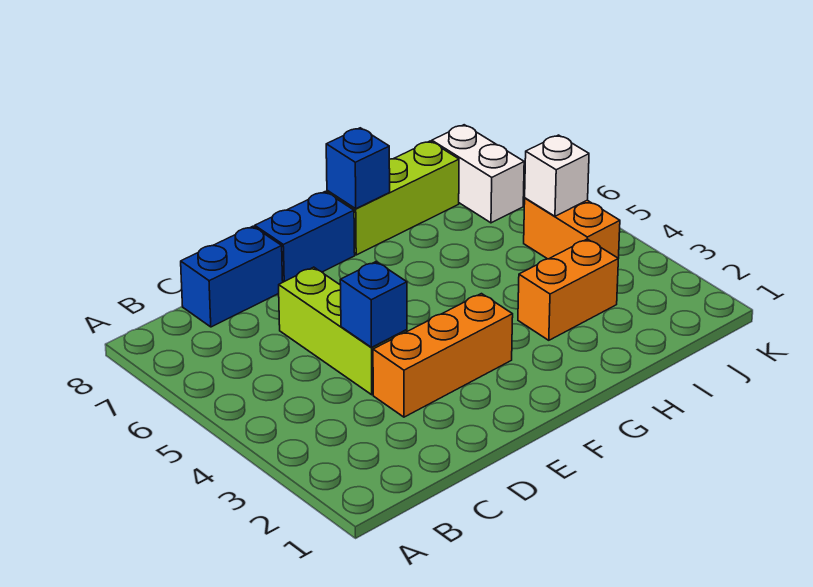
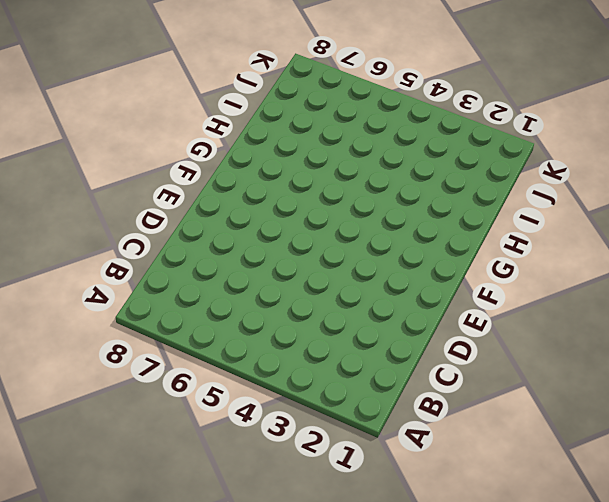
none -> blue 1x2 brick [181,226,283,327]
none -> orange 1x3 brick [373,294,513,417]

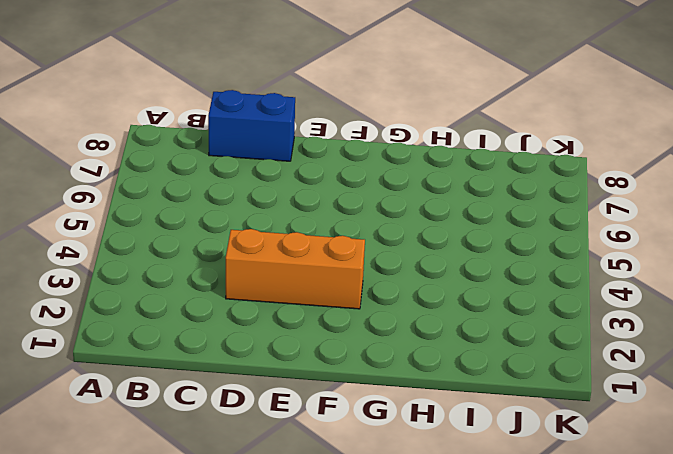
none -> lime 1x3 brick [279,267,407,395]
none -> blue 1x2 brick [255,192,355,282]

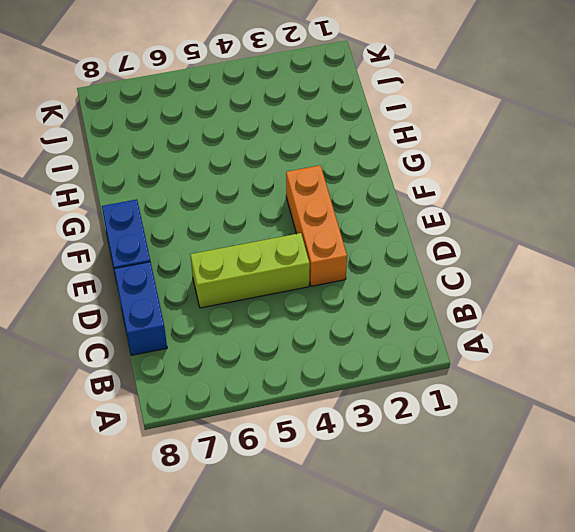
none -> lime 1x3 brick [327,141,459,255]
none -> orange 1x2 brick [518,239,618,340]

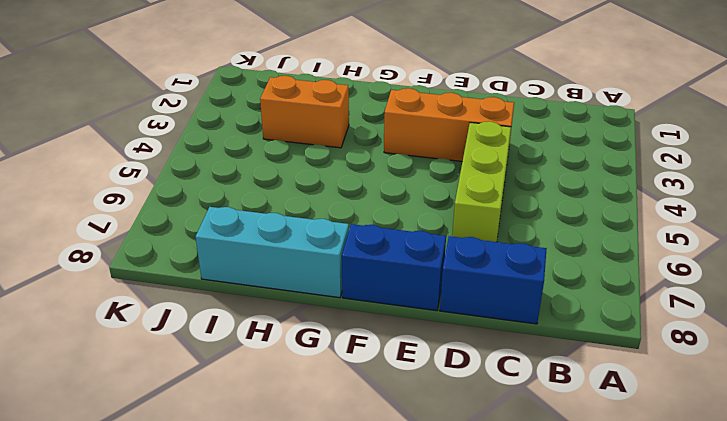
cyan 1x3 brick [196,207,349,298] -> lime 1x3 brick [327,141,459,255]
none -> orange 1x2 brick [524,198,620,259]
none -> white 1x2 brick [432,125,524,223]

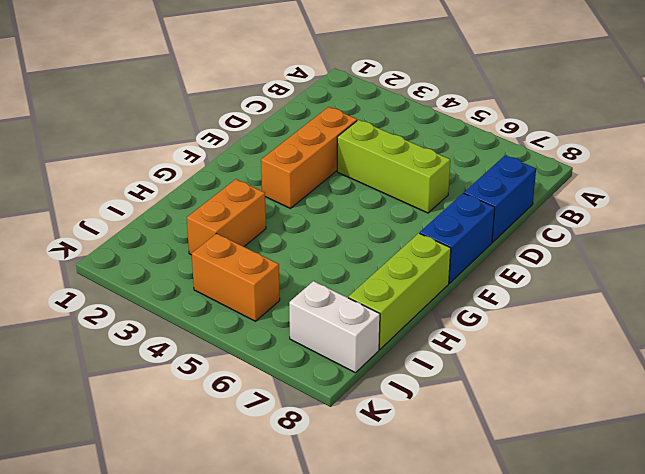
none -> blue 1x1 brick [340,262,407,347]
none -> blue 1x1 brick [326,128,390,209]

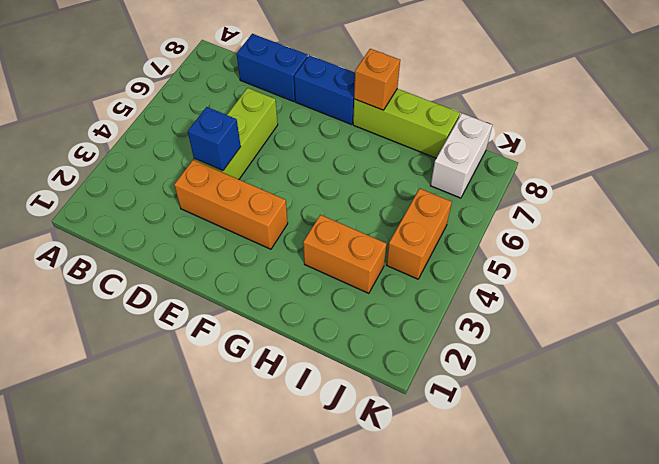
orange 1x1 brick [354,49,400,110] -> blue 1x1 brick [326,128,390,209]
none -> white 1x1 brick [525,135,589,216]

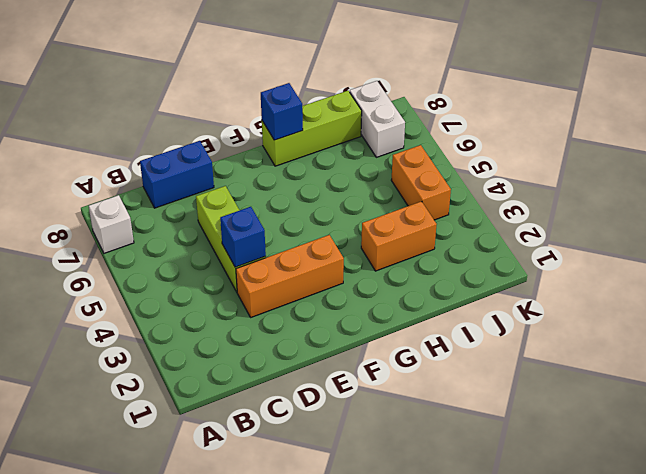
white 1x1 brick [89,195,134,253] -> white 1x1 brick moved to [525,135,589,216]
none -> blue 1x2 brick [255,192,355,282]

